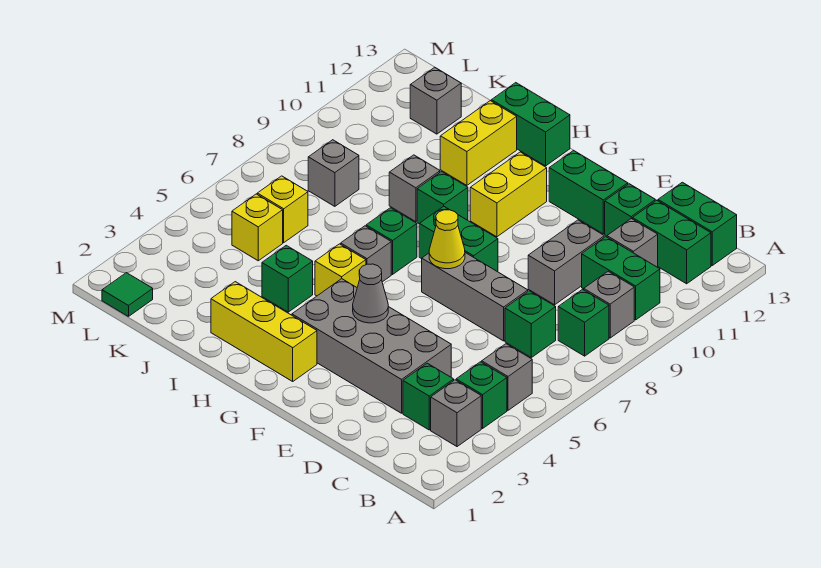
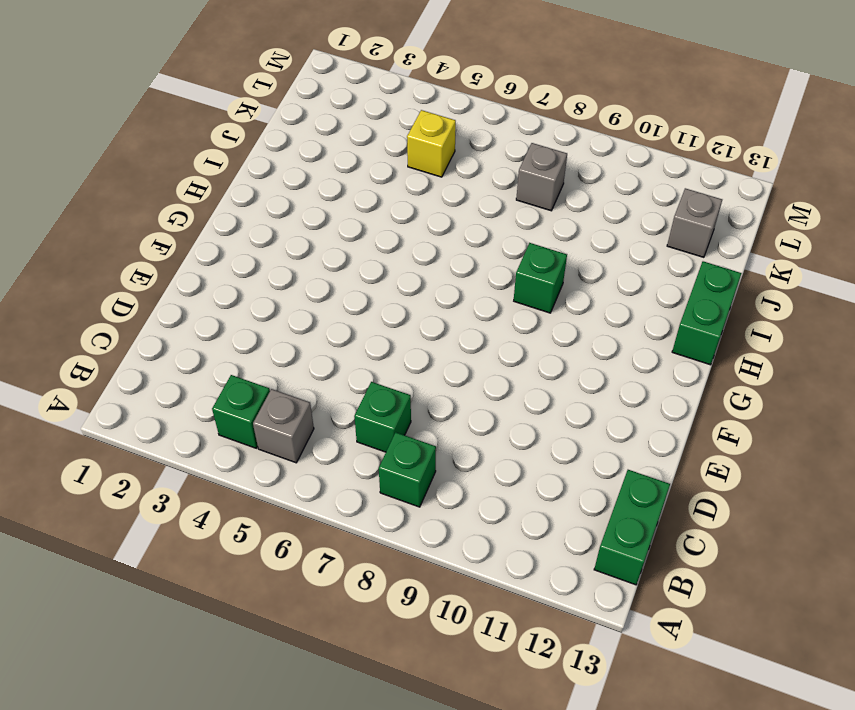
none -> grey 1x1 brick [431,380,481,447]
none -> grey 1x1 brick [584,271,634,338]
none -> green 1x2 brick [582,237,660,320]
none -> green 1x2 brick [633,201,711,284]

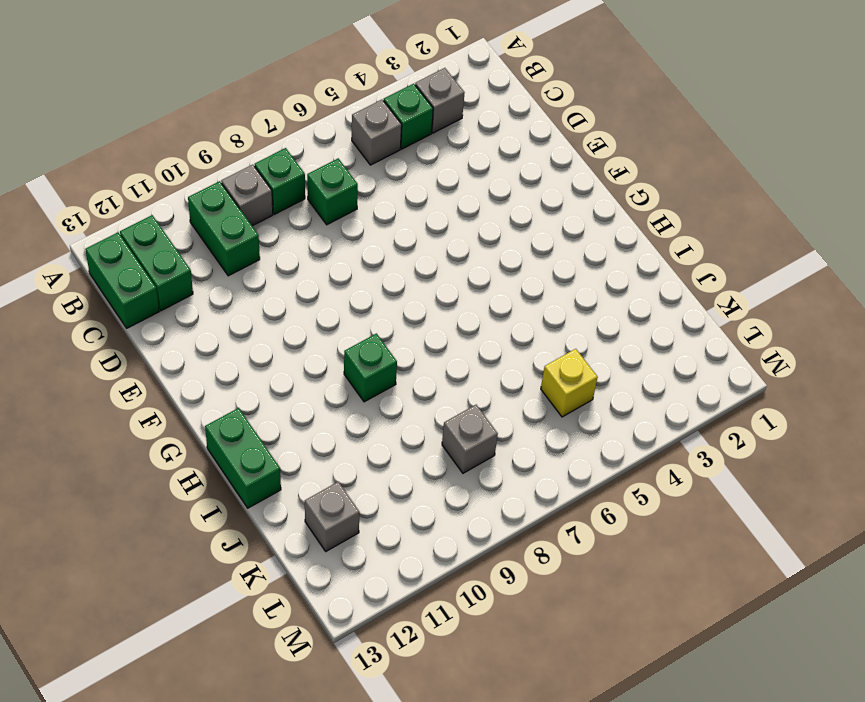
none -> green 1x1 brick [403,363,454,430]
none -> grey 1x1 brick [607,219,658,267]
none -> grey 2x4 brick [292,279,451,413]
none -> grey 1x3 brick [422,253,528,341]

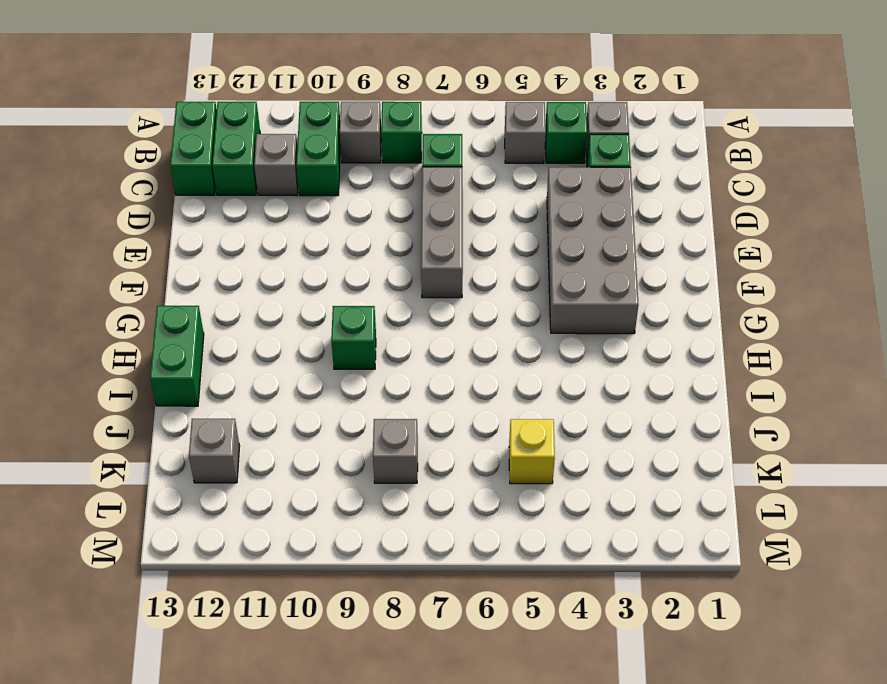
none -> grey 1x2 brick [528,220,604,305]
none -> green 1x1 brick [605,184,655,236]
none -> green 1x2 brick [549,150,628,234]
none -> green 1x2 brick [419,206,498,272]

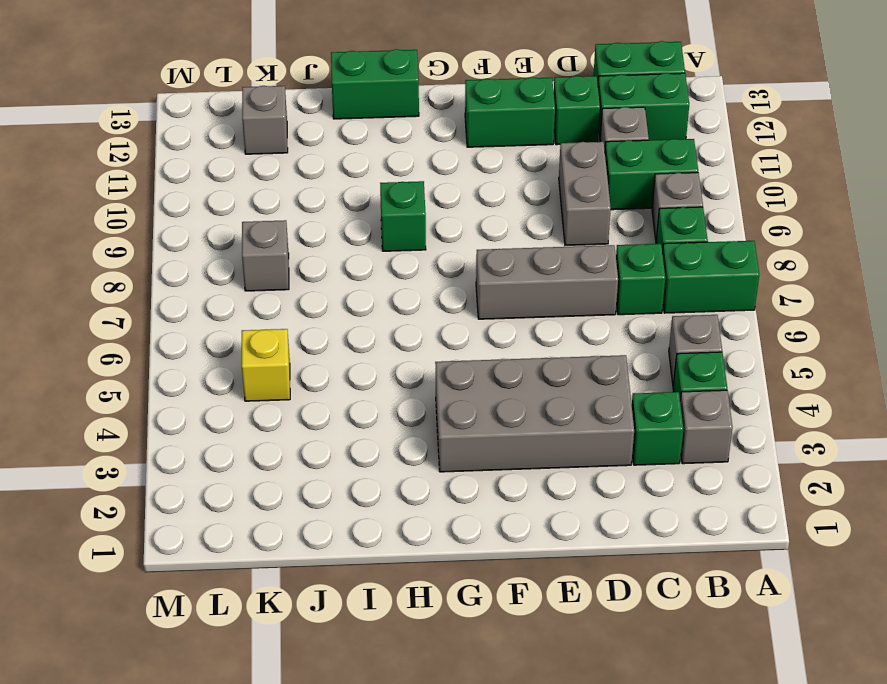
green 1x2 brick [663,241,759,313] -> green 1x2 brick moved to [419,206,498,272]
none -> yellow 1x3 brick [211,282,317,381]
none -> yellow 1x2 brick [470,152,547,237]
none -> yellow 1x1 brick [315,244,366,296]
none -> grey 1x1 brick [341,226,391,282]

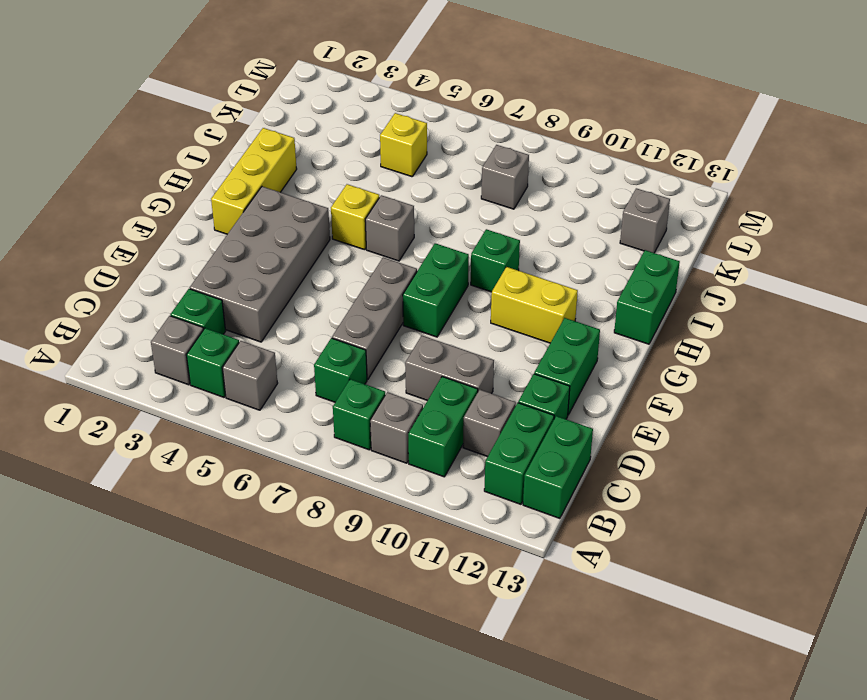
none -> green 1x1 brick [366,208,417,274]
none -> green 1x1 brick [262,245,313,312]
none -> grey 1x1 brick [389,155,440,222]
none -> yellow 1x2 brick [440,101,517,185]

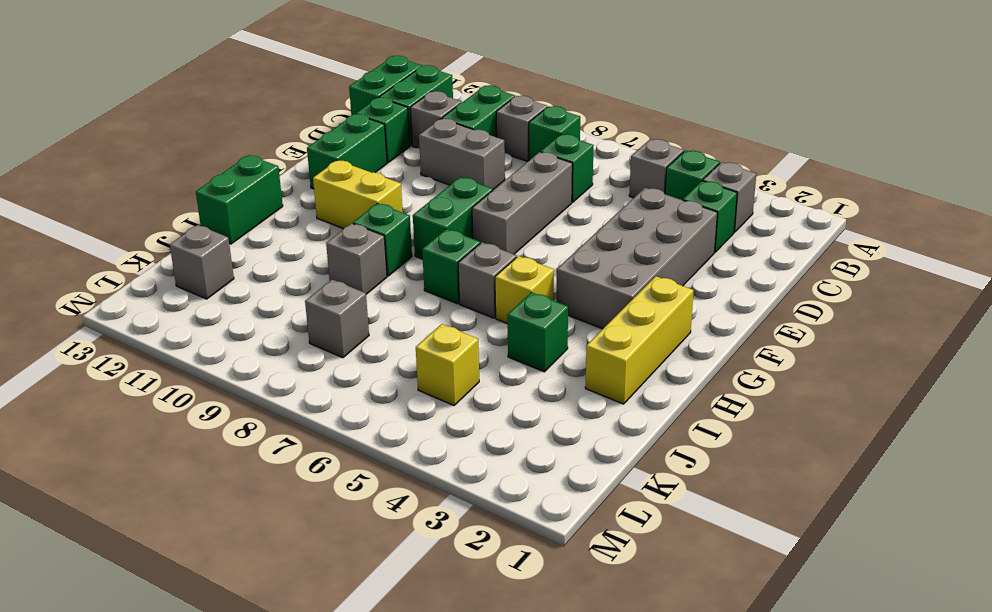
none -> yellow 1x2 brick [440,101,517,185]
none -> yellow 1x1 brick [257,176,308,243]
none -> green 1x1 tile [102,273,153,317]
none -> grey 1x1 cone [353,264,388,323]

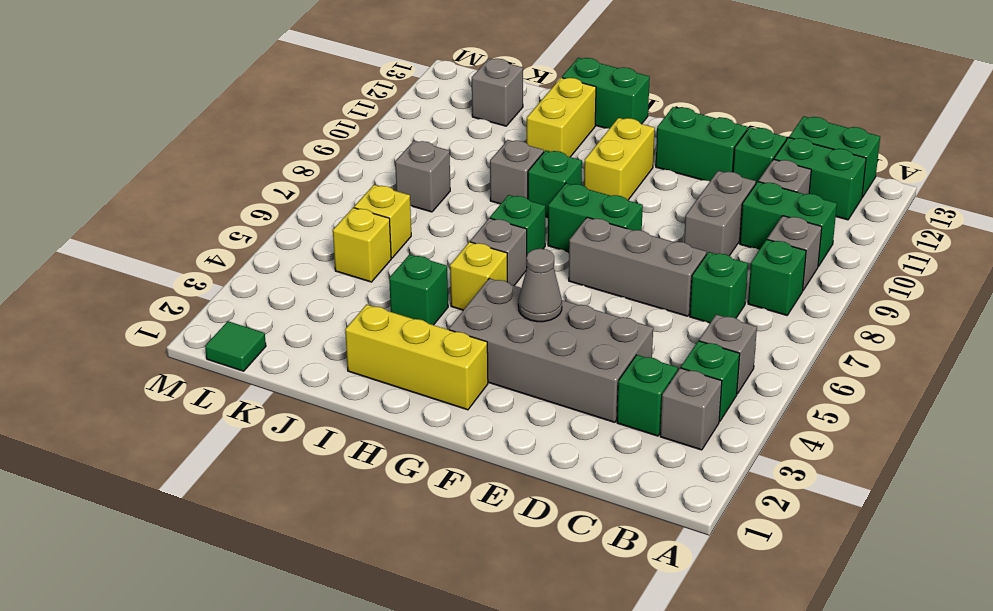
none -> yellow 1x1 cone [429,210,465,269]

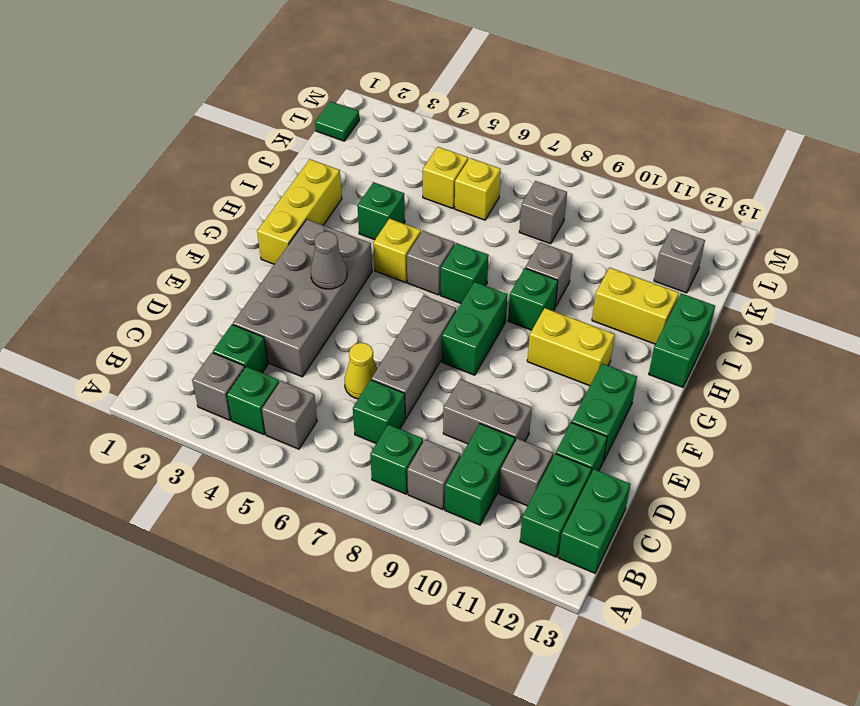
yellow 1x1 cone [345,343,377,399] -> yellow 1x1 cone moved to [429,210,465,269]

